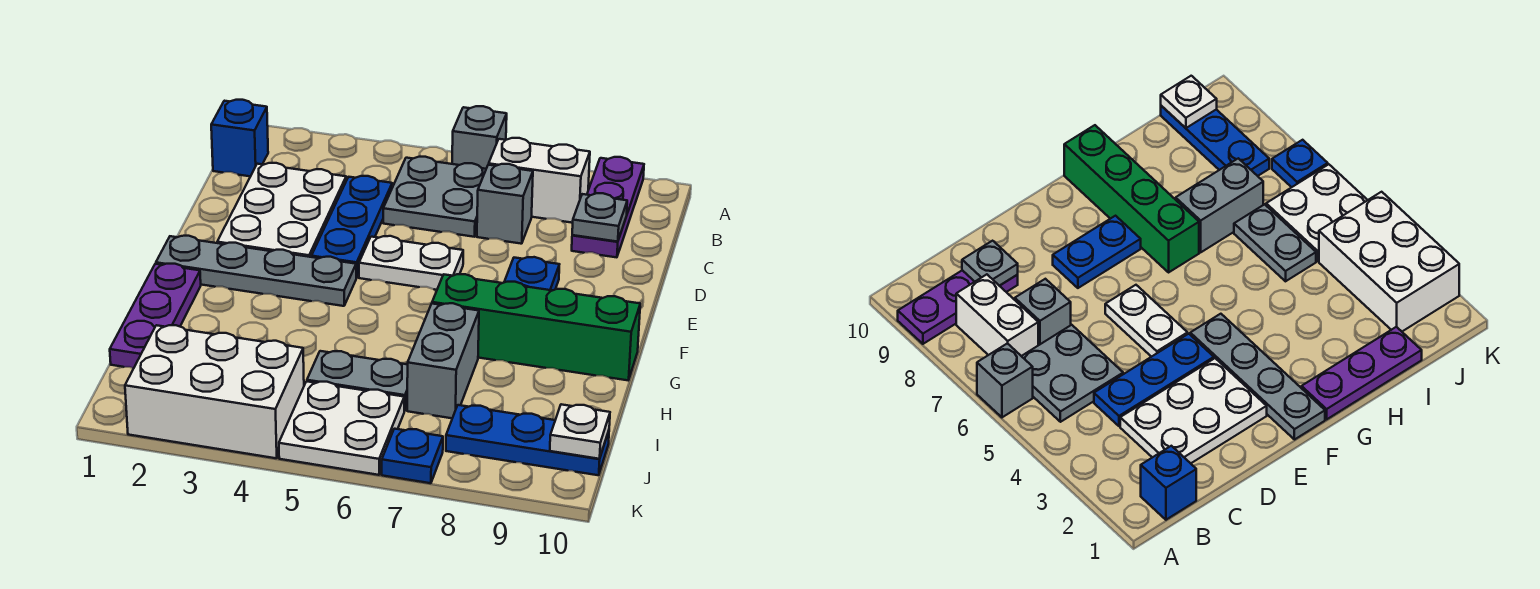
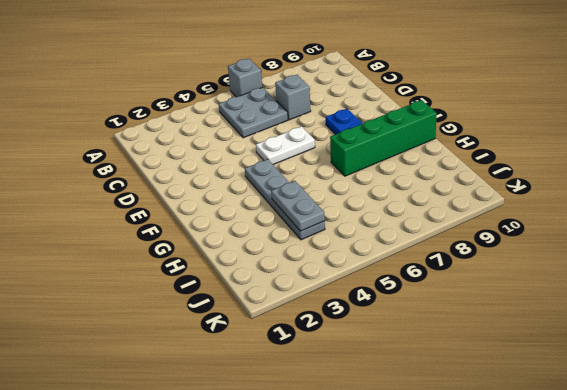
grey 1x4 plate [245,159,325,240] -> grey 1x4 plate turned to [156,236,356,306]
grey 1x2 plate [271,181,325,231] -> grey 1x2 plate turned to [307,351,408,411]
none -> purple 1x3 plate [572,157,644,257]
none -> blue 1x1 brick [211,100,268,176]
none -> white 1x2 brick [489,138,590,223]

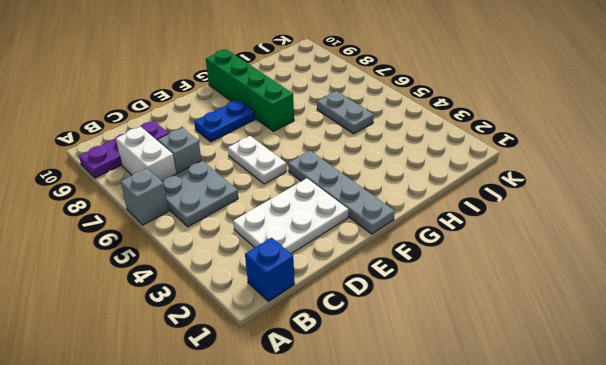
none -> blue 1x3 plate [311,176,392,278]
none -> purple 1x3 plate [110,264,201,368]
none -> grey 1x2 brick [407,303,479,418]

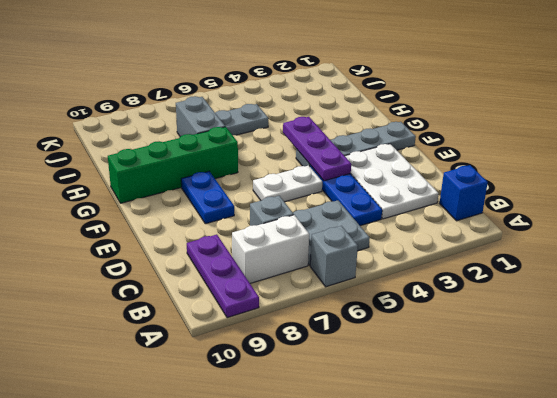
purple 1x3 plate [283,117,351,181] -> purple 1x3 plate moved to [110,264,201,368]
none -> white 2x3 brick [125,325,304,458]
none -> white 2x2 plate [279,381,404,475]
none -> blue 1x3 plate [446,405,609,475]

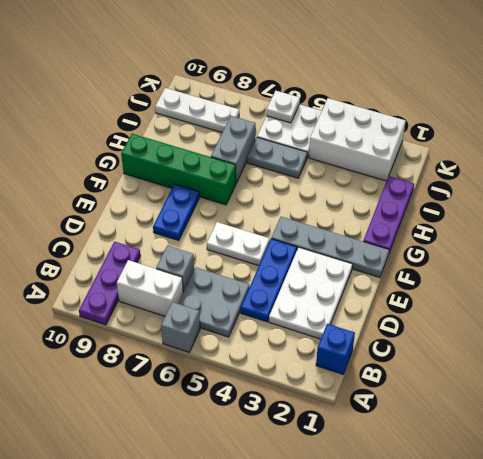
white 1x3 plate [155,88,239,132] -> blue 1x3 plate [446,405,609,475]
white 1x1 plate [266,91,300,123] -> white 1x1 plate moved to [550,404,610,459]
none -> blue 1x1 plate [382,429,443,483]
none -> grey 1x1 plate [572,193,627,242]

